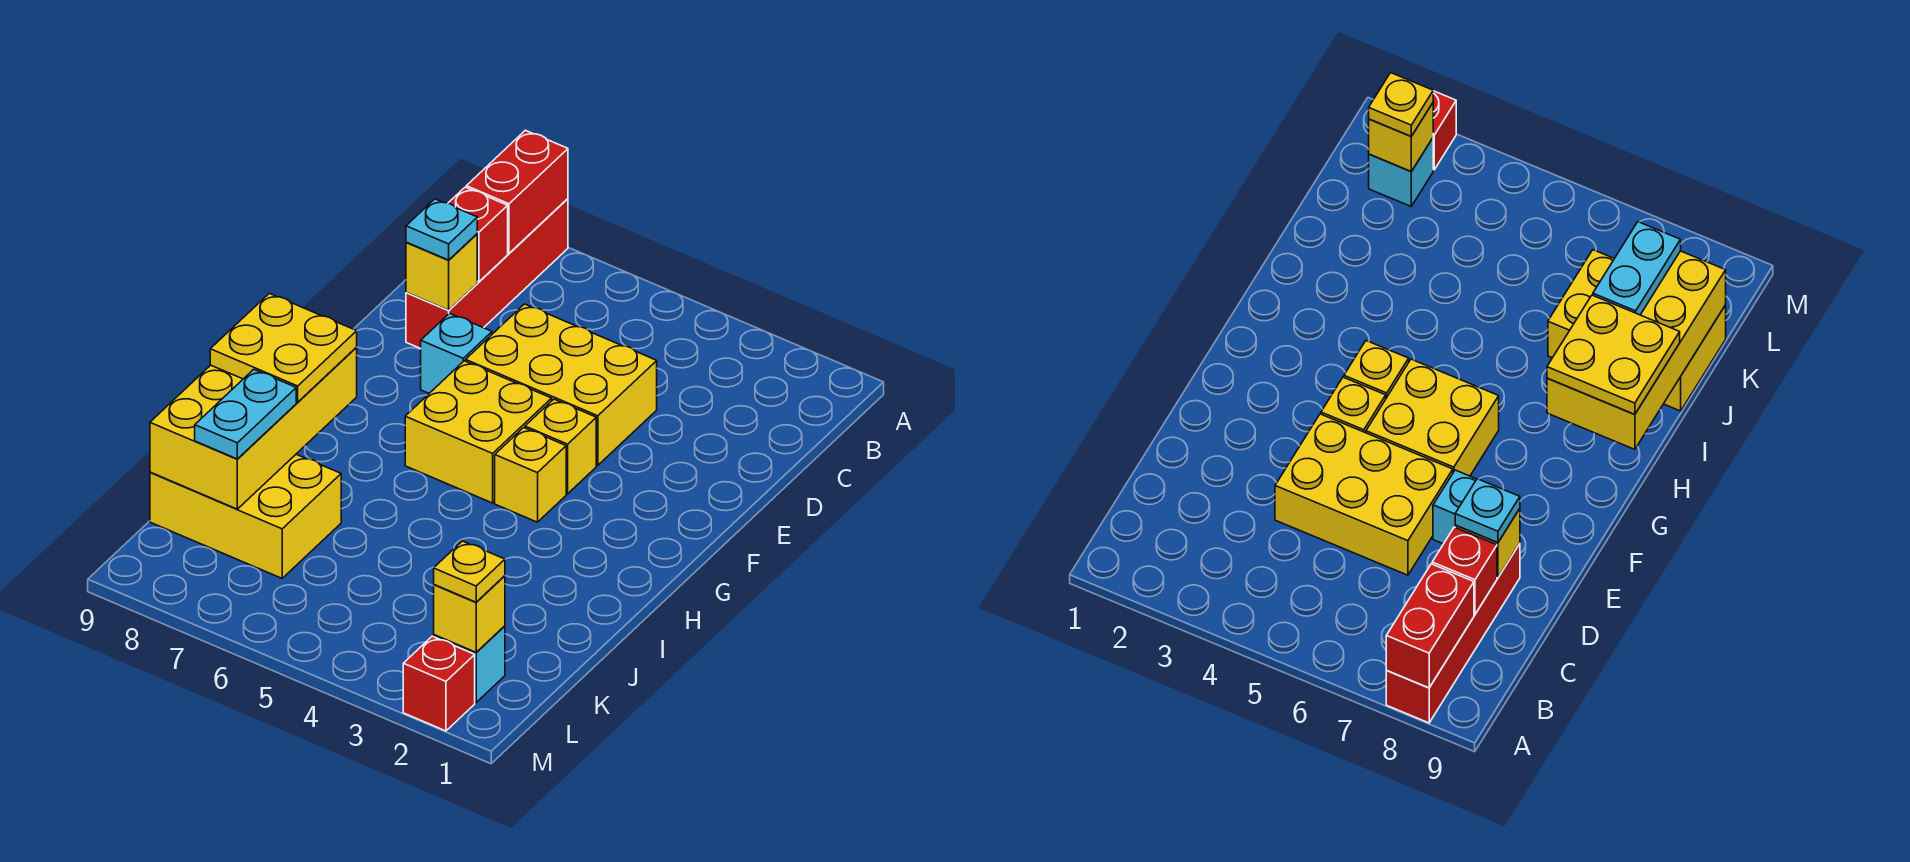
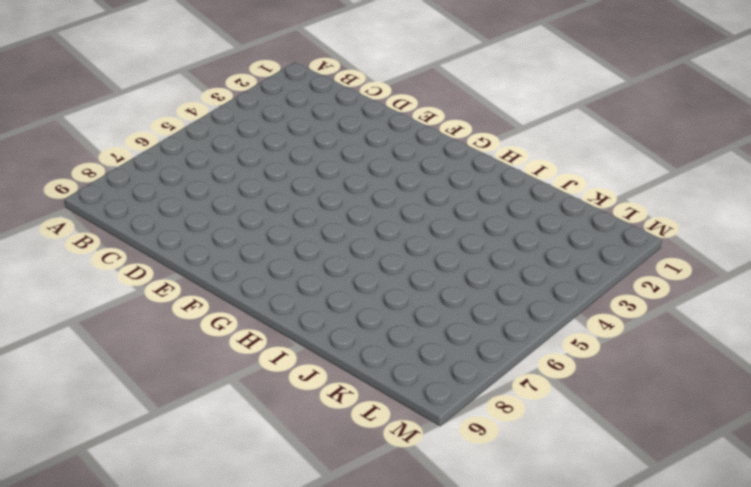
none -> red 1x4 brick [406,199,568,349]
none -> yellow 2x3 brick [466,304,657,465]
none -> cyan 1x1 brick [421,313,492,393]

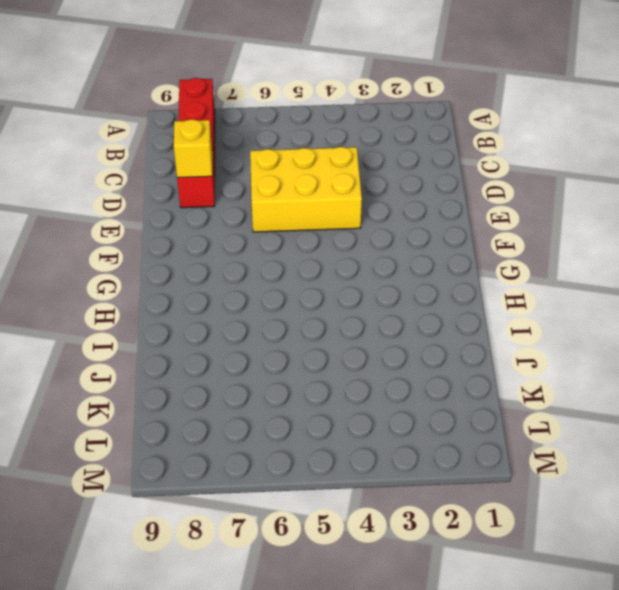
none -> cyan 1x1 brick [421,313,492,393]
none -> yellow 1x1 brick [525,399,596,494]
none -> yellow 2x2 brick [405,361,552,503]

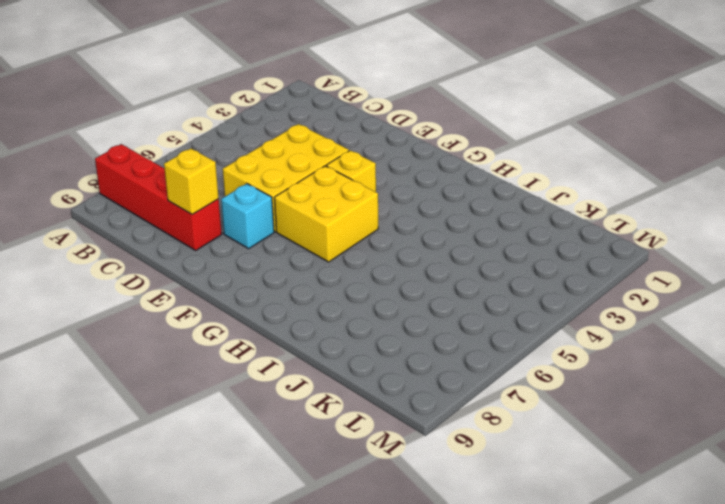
none -> yellow 1x1 brick [495,428,566,522]
none -> yellow 2x3 brick [150,454,341,578]
none -> cyan 1x1 brick [434,626,505,702]

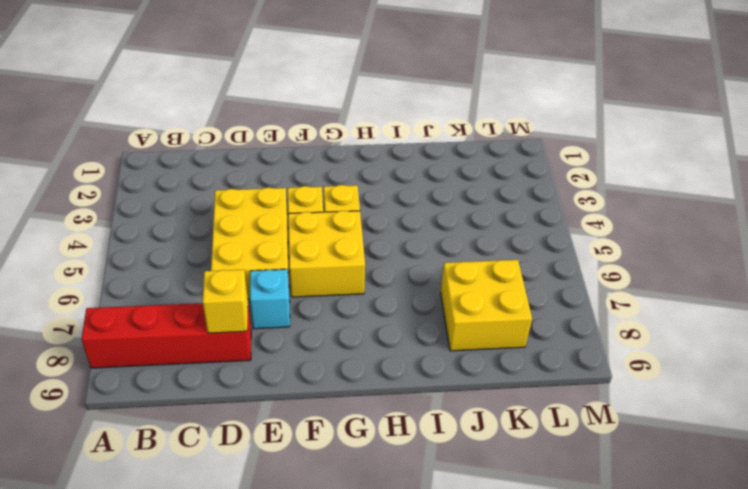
yellow 2x2 brick [441,260,532,351] -> yellow 2x3 brick [150,454,341,578]
none -> cyan 1x1 brick [434,626,505,702]
none -> red 1x1 brick [403,636,475,731]
none -> red 1x2 brick [466,130,568,253]

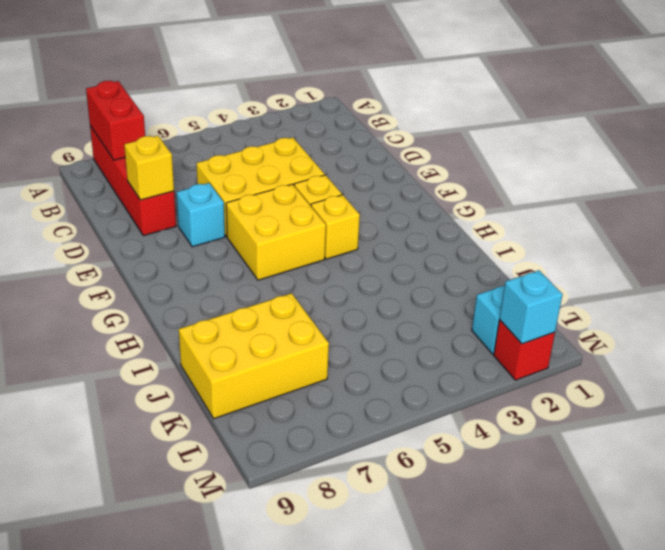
cyan 1x1 brick [500,270,563,344] -> none
none -> red 1x1 brick [449,187,508,282]
none -> yellow 2x4 brick [150,348,357,509]
none -> yellow 1x1 brick [434,576,505,652]

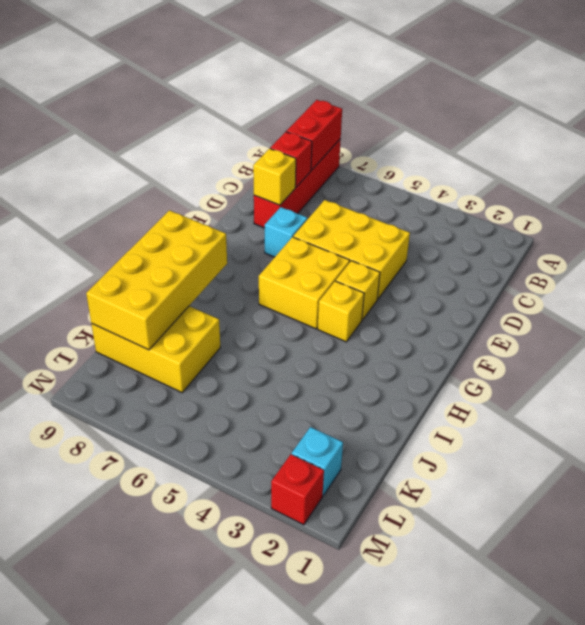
none -> yellow 1x1 brick [434,576,505,652]
none -> cyan 1x1 plate [406,199,477,260]
none -> yellow 2x2 plate [210,293,357,402]

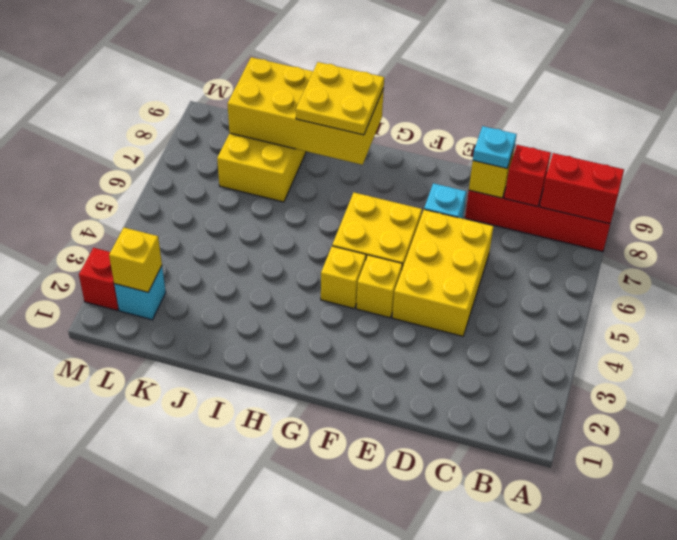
none -> cyan 1x2 plate [195,369,296,459]
none -> yellow 1x1 plate [434,541,505,602]

